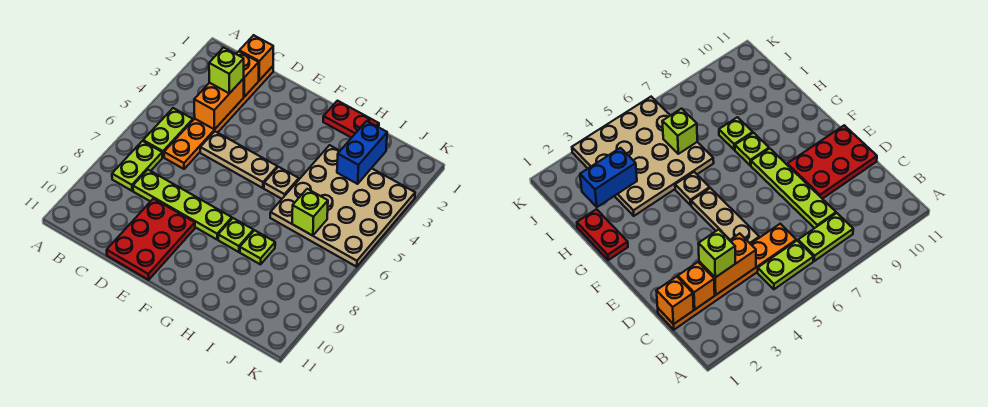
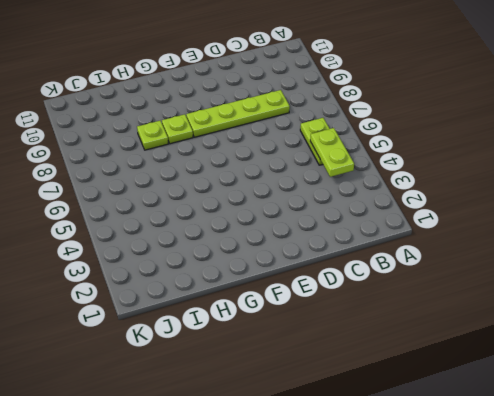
lime 1x2 plate [310,128,354,177] -> lime 1x2 plate moved to [112,141,162,191]
none -> orange 1x6 plate [164,66,273,169]
none -> tan 1x3 plate [200,132,277,188]
none -> red 2x3 plate [107,199,195,280]

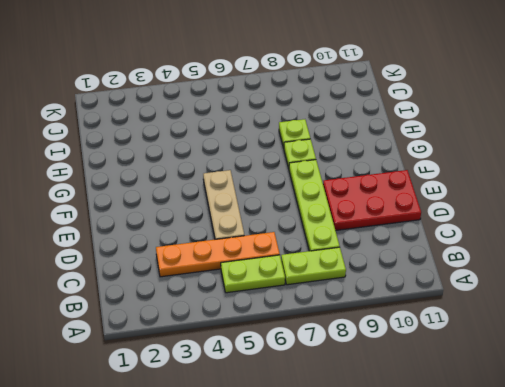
orange 1x4 plate [156,232,280,277] -> orange 1x6 plate [164,66,273,169]
none -> red 1x2 plate [323,101,379,138]
none -> tan 1x1 plate [264,167,299,199]
none -> tan 4x4 plate [270,145,415,267]

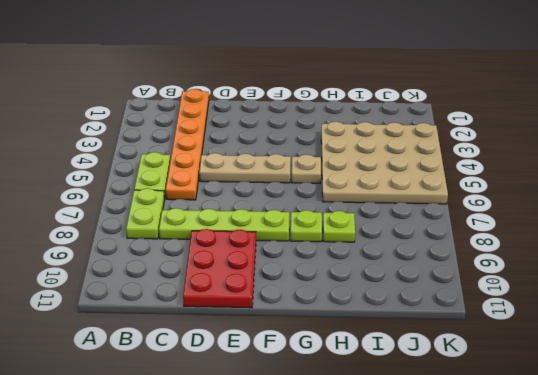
none -> red 1x2 plate [323,101,379,138]
none -> orange 1x1 brick [239,35,273,80]
none -> orange 1x1 brick [236,51,259,97]

